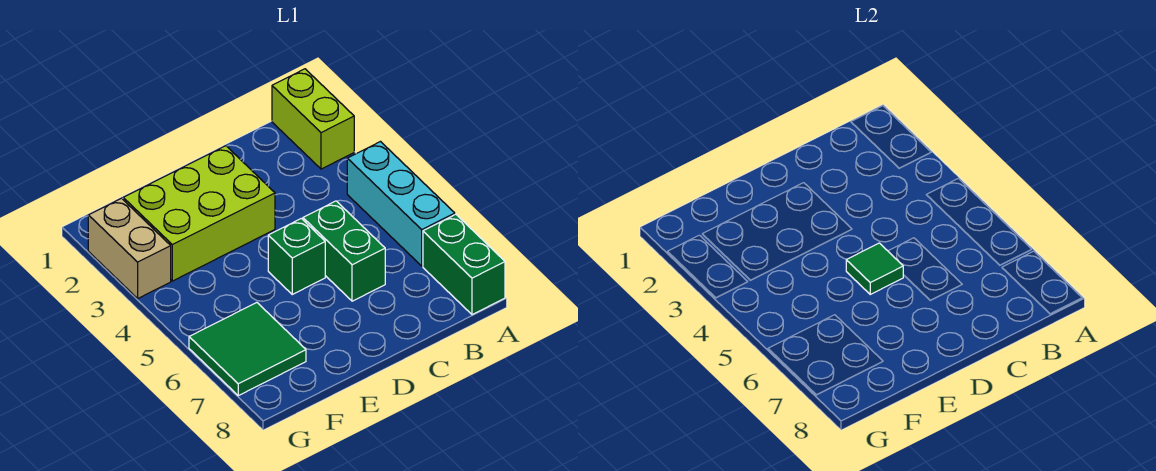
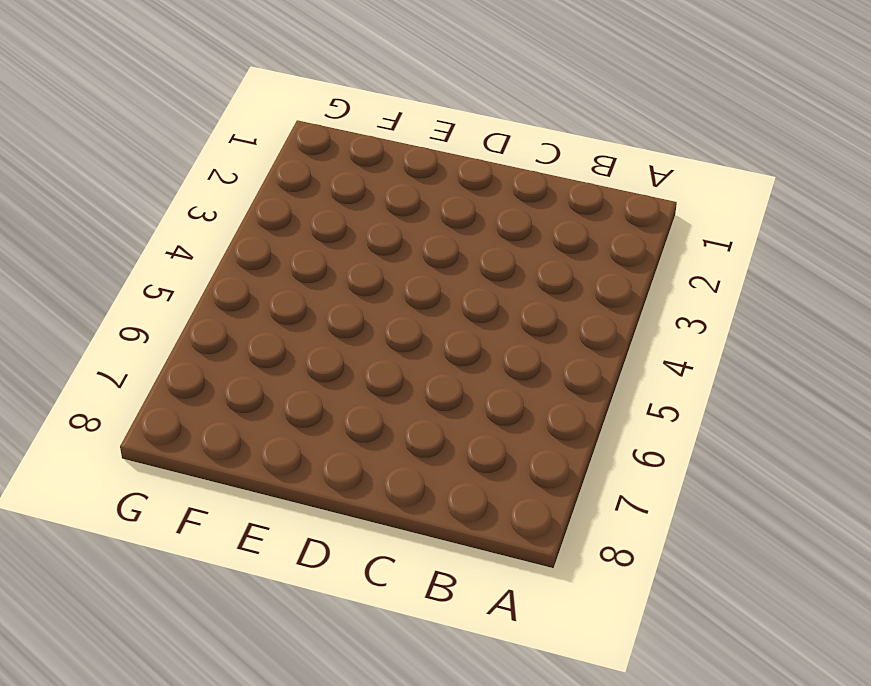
none -> lime 1x2 brick [272,69,354,169]
none -> cyan 1x3 brick [347,142,455,266]

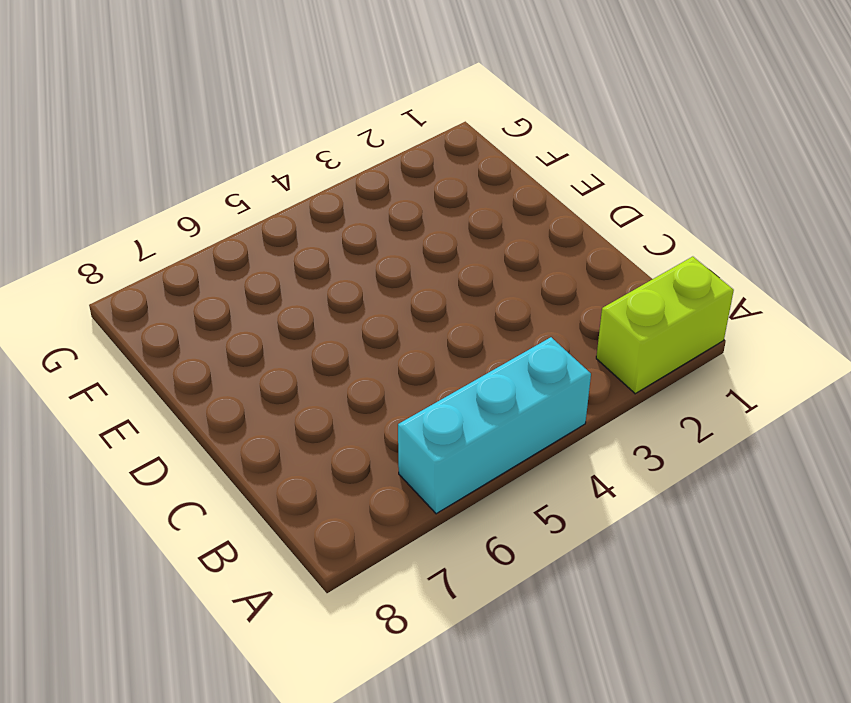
none -> green 1x2 brick [423,214,505,315]
none -> green 1x2 brick [303,201,385,301]

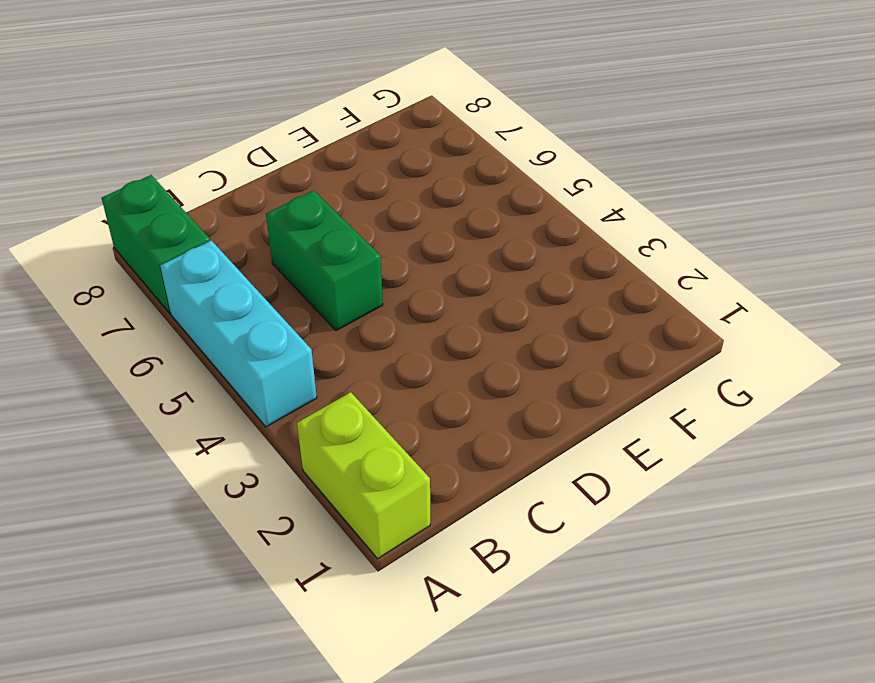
none -> lime 2x3 brick [123,146,275,281]
none -> green 1x1 brick [268,218,325,294]

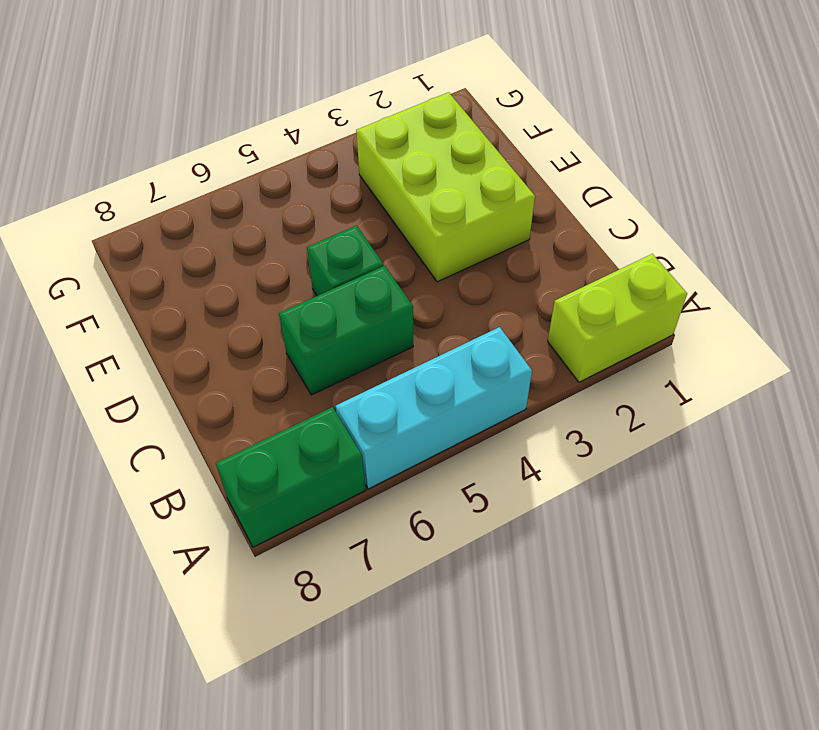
none -> green 2x2 tile [189,303,306,396]
none -> tan 1x2 brick [88,198,171,298]

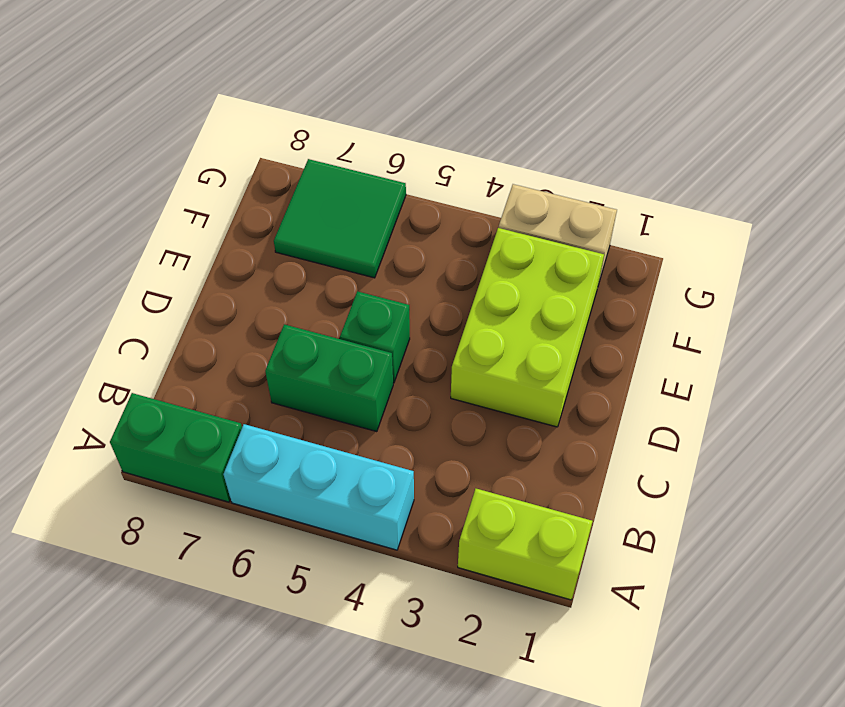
none -> green 1x1 tile [846,243,903,294]

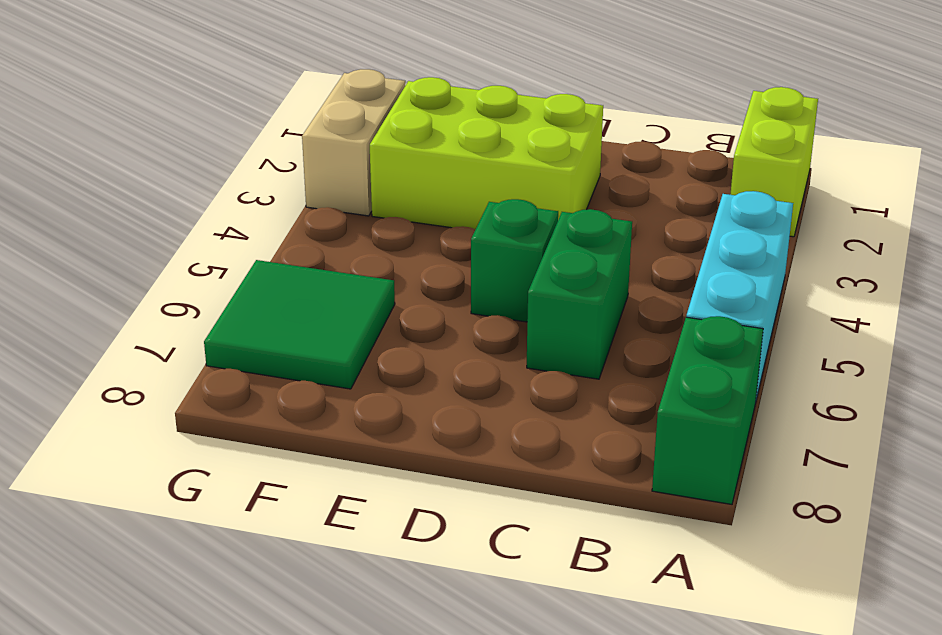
none -> green 1x1 tile [846,243,903,294]

